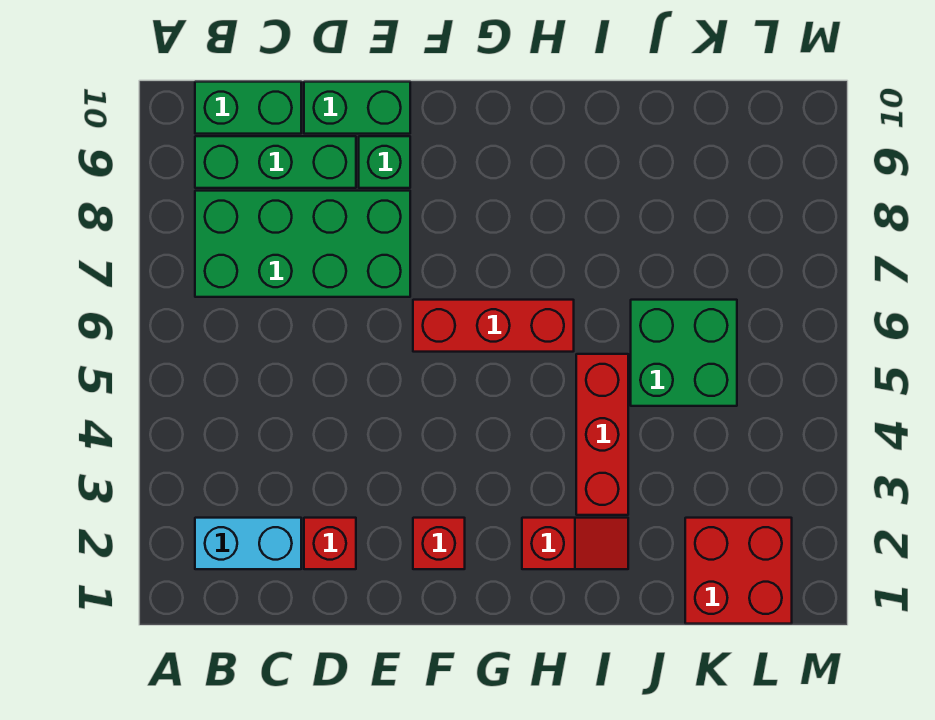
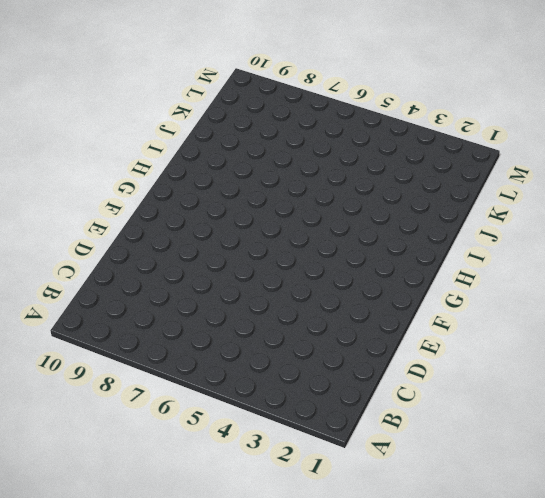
none -> cyan 1x2 brick [195,518,301,569]
none -> green 2x4 brick [195,191,410,297]
none -> green 1x3 brick [195,136,356,188]

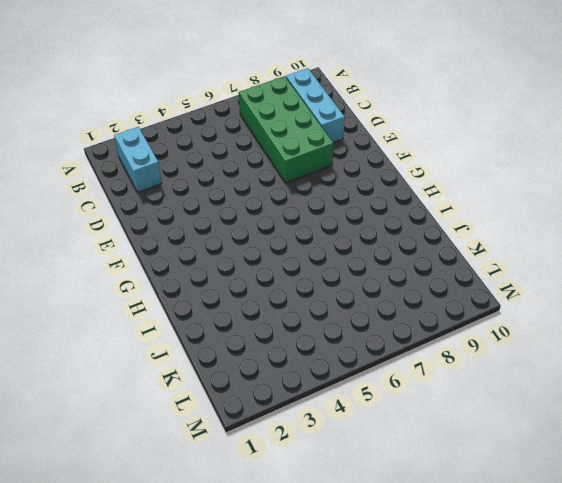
cyan 1x3 brick [286,68,345,143] -> green 1x3 brick [195,136,356,188]
none -> green 1x2 brick [195,82,301,134]
none -> red 1x1 brick [304,518,356,569]
none -> green 1x2 brick [304,82,410,134]

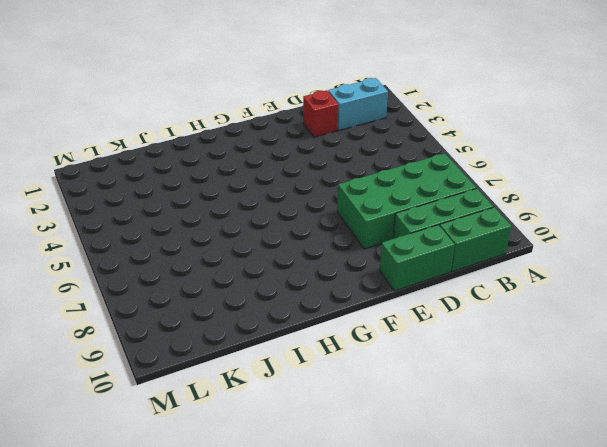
none -> green 1x1 brick [359,136,410,188]
none -> red 1x1 brick [413,518,465,569]
none -> red 1x3 brick [413,300,574,352]

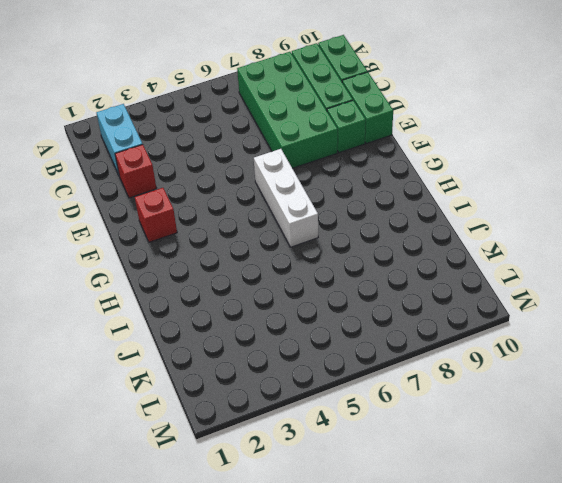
white 1x3 brick [254,149,318,247] -> red 1x3 brick [413,300,574,352]
none -> red 1x2 slope [522,518,628,569]
none -> red 1x3 brick [576,354,628,515]
none -> green 2x2 brick [631,300,737,406]

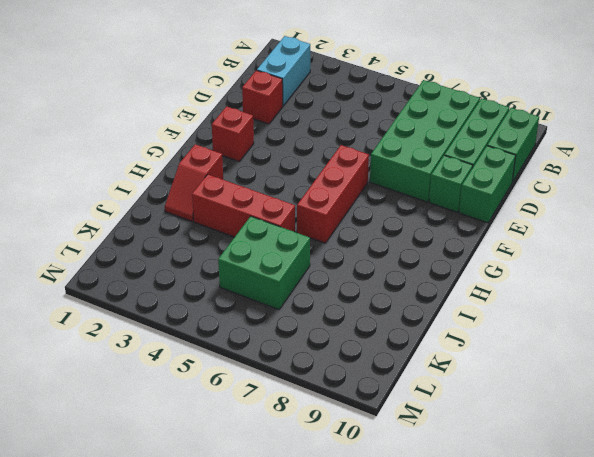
none -> red 2x2 brick [685,518,792,624]

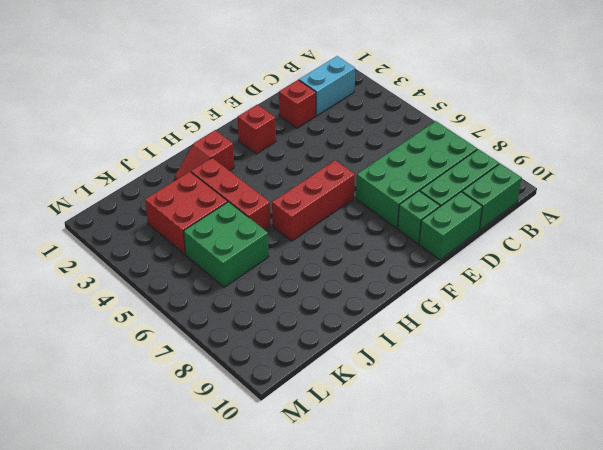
red 2x2 brick [145,172,228,254] -> red 2x2 brick moved to [685,518,792,624]

